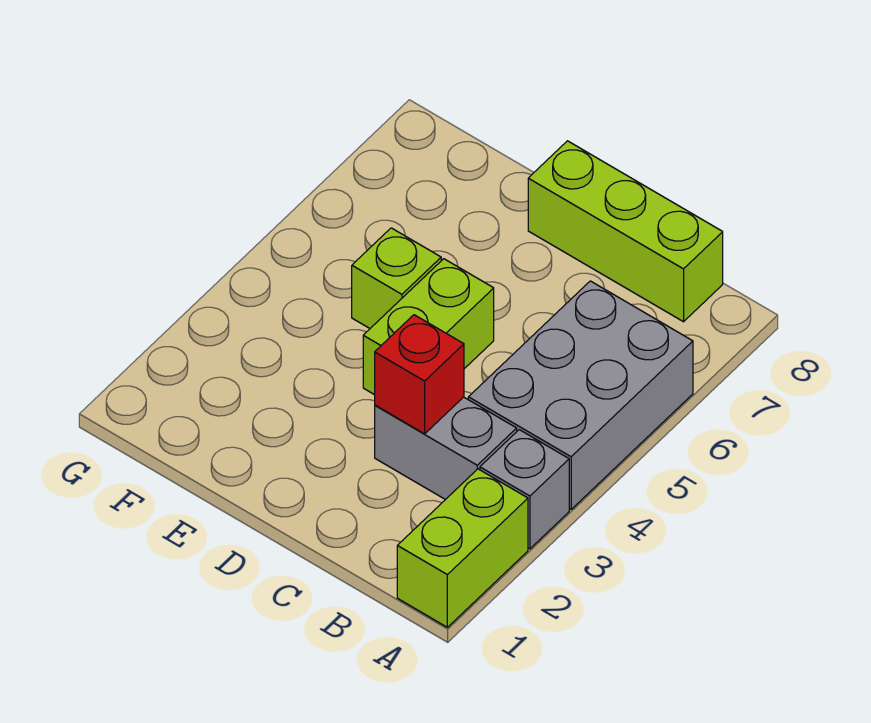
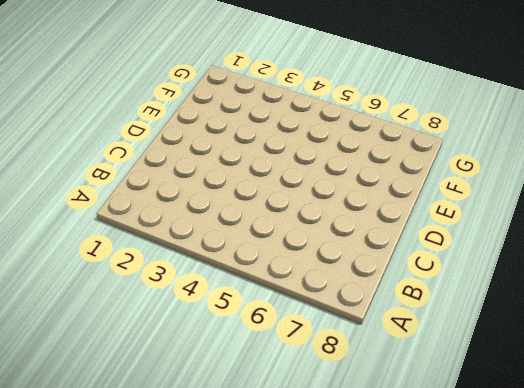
none -> lime 1x2 brick [397,469,528,627]
none -> grey 1x1 brick [480,430,569,549]

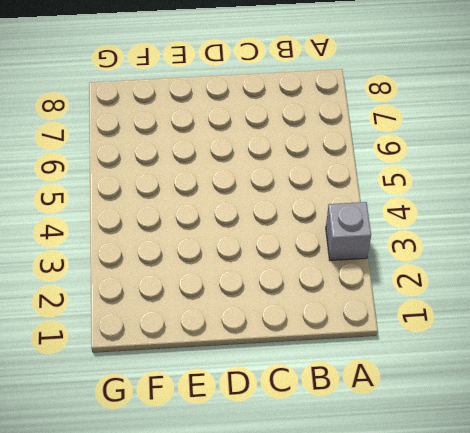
none -> lime 1x2 brick [397,469,528,627]
none -> grey 2x3 brick [468,281,693,509]

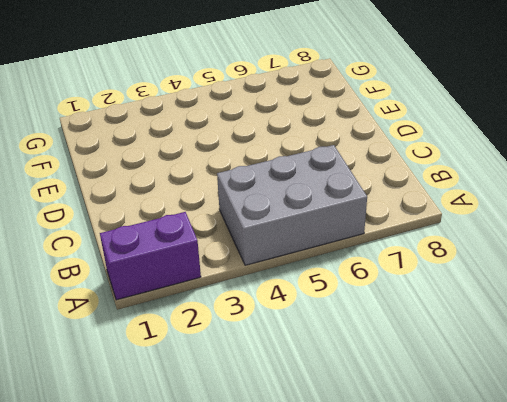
purple 1x2 brick [100,212,201,300] -> lime 1x2 brick [397,469,528,627]
none -> grey 1x1 brick [480,430,569,549]
none -> grey 1x2 brick [375,397,517,500]

